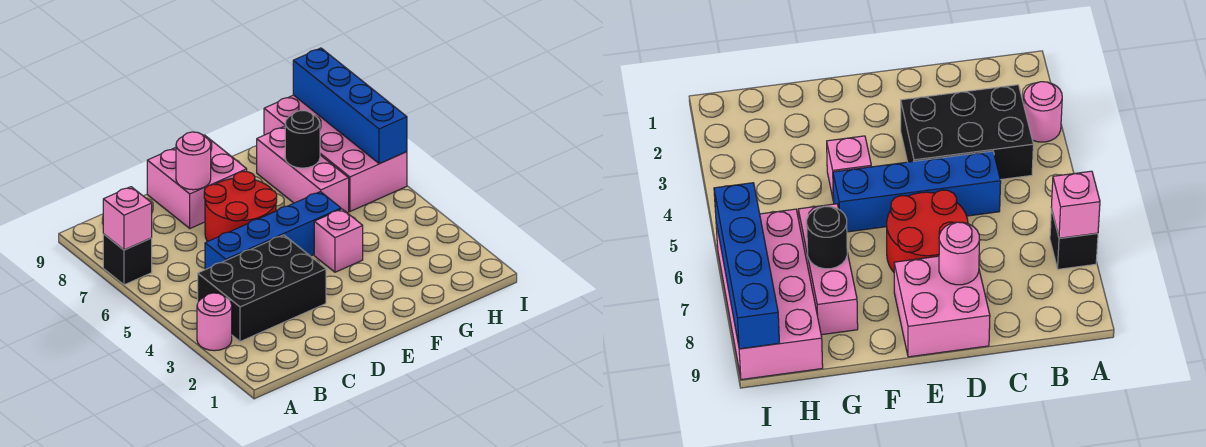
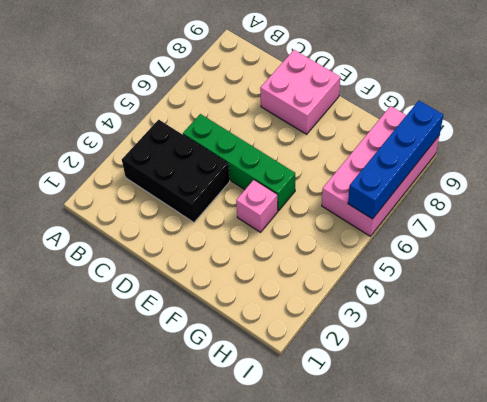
green 1x4 brick [183,114,295,211] -> blue 1x4 brick [205,192,341,270]
none -> pink 1x1 round brick [197,293,232,351]
none -> black 1x1 brick [103,234,152,285]
none -> red 2x2 round brick [204,171,277,242]

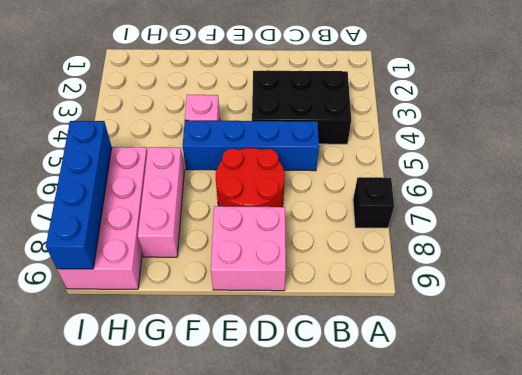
none -> pink 1x1 round brick [197,293,232,351]
none -> pink 1x1 brick [103,187,152,250]
none -> pink 1x1 round brick [176,132,211,190]

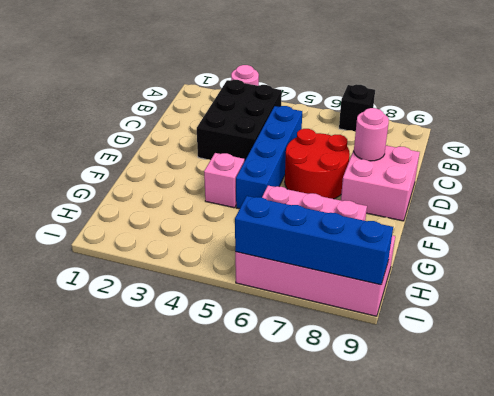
none -> pink 1x1 brick [103,187,152,250]
none -> black 1x1 round brick [285,111,320,168]

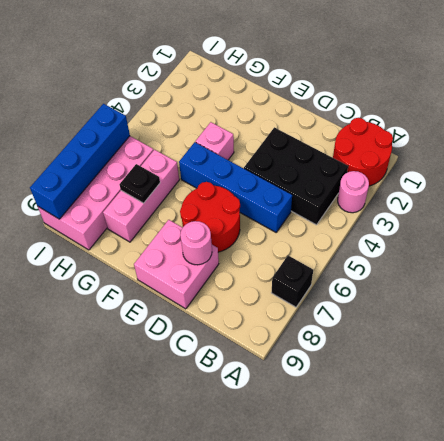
red 2x2 round brick [333,118,393,186] -> none
black 1x1 plate [120,164,160,203] -> black 1x1 round brick [285,111,320,168]
none -> pink 1x1 brick [103,187,152,250]

